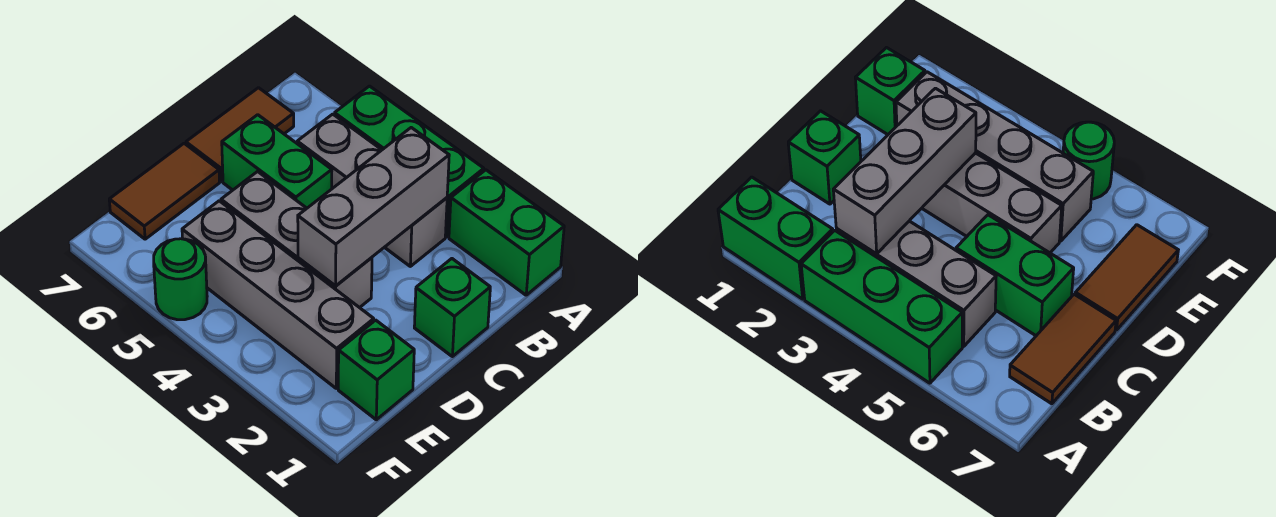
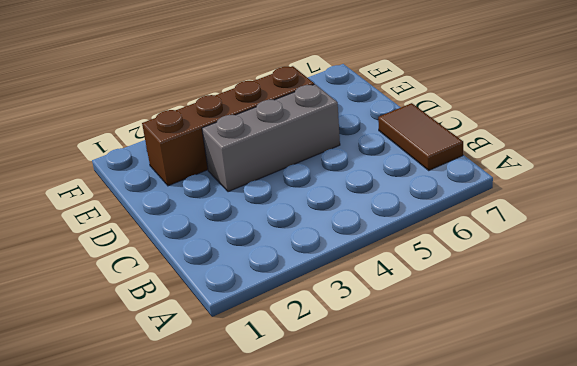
brown 1x4 brick [142,66,314,186] -> grey 1x4 brick [182,201,374,388]
none -> green 1x2 brick [449,170,564,295]
none -> green 1x3 brick [335,86,484,237]
none -> grey 1x3 brick [297,114,447,266]

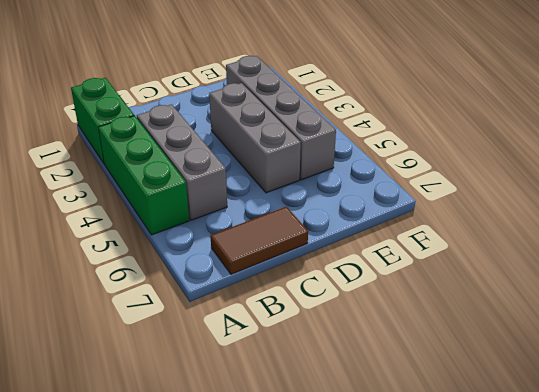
none -> green 1x1 brick [414,259,490,357]
none -> green 1x2 brick [222,115,332,208]
none -> brown 1x2 tile [109,143,220,239]

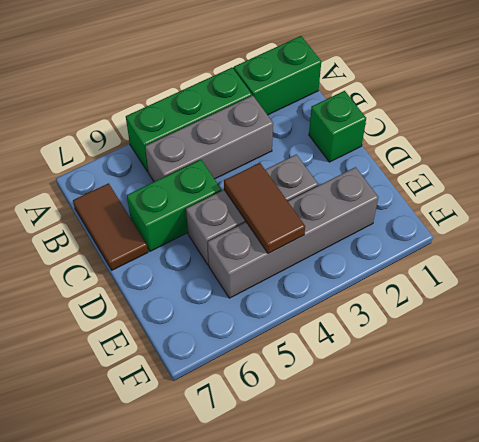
brown 1x2 tile [224,163,305,253] -> brown 1x2 tile moved to [109,143,220,239]
none -> green 1x1 brick [338,320,414,420]
none -> green 1x1 round brick [154,239,207,320]
none -> grey 1x3 brick [298,128,449,286]

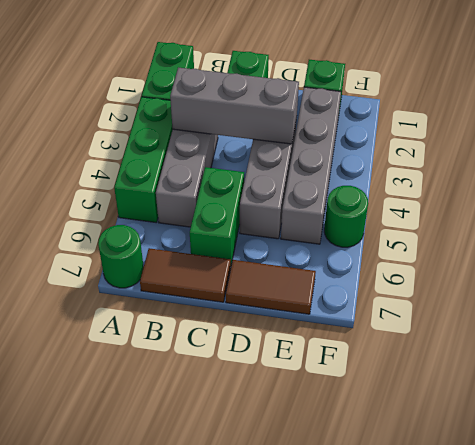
green 1x1 round brick [98,225,144,288] -> none

